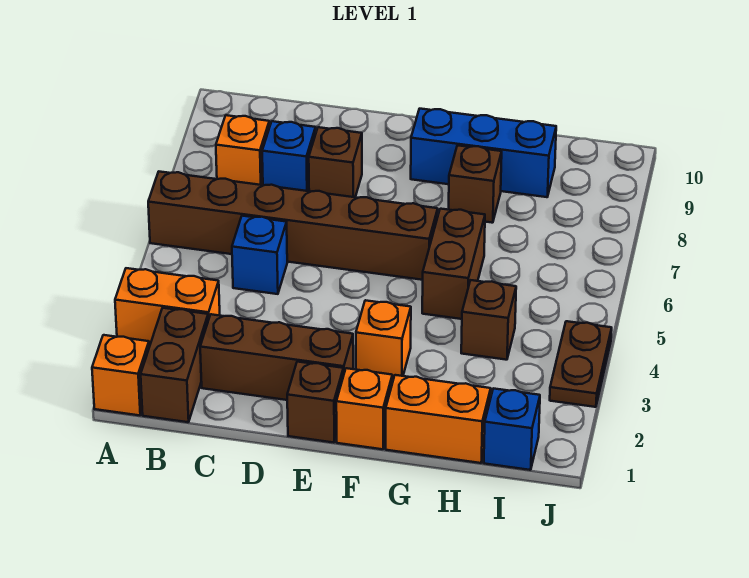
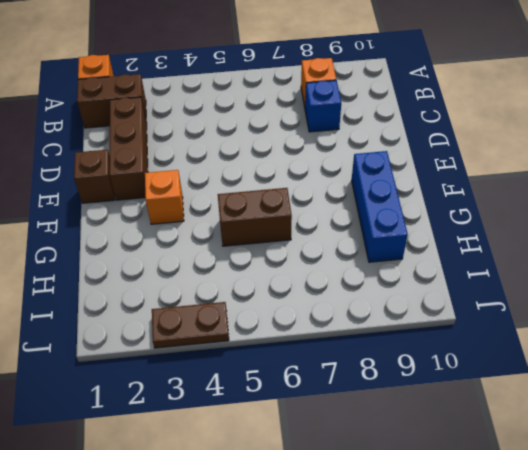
none -> orange 1x2 brick [115,268,220,346]
none -> brown 1x6 brick [148,172,438,280]
none -> blue 1x1 brick [232,216,287,294]

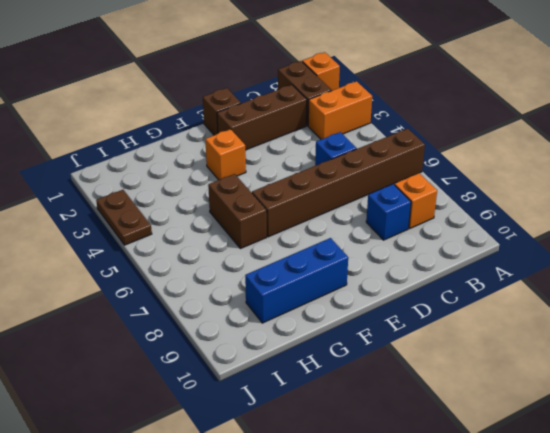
none -> brown 1x1 brick [309,127,362,197]
none -> orange 1x1 brick [336,368,392,449]
none -> orange 1x2 brick [386,375,491,463]

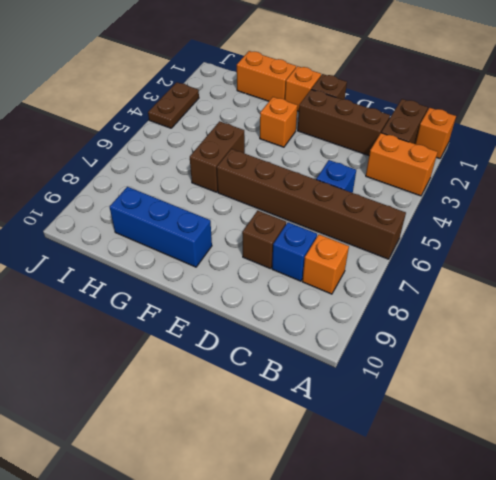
none -> brown 1x1 brick [449,145,502,223]
none -> brown 1x1 brick [461,280,516,360]
none -> blue 1x1 brick [484,388,540,470]

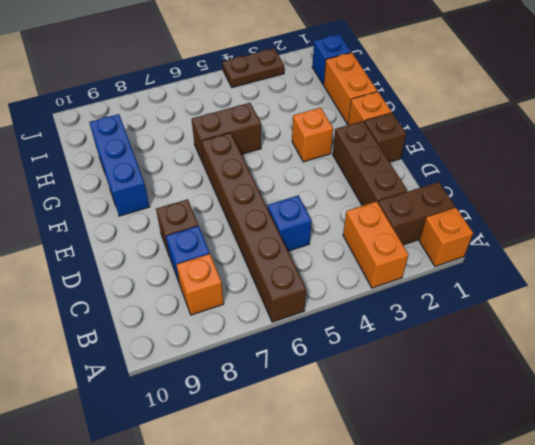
none -> brown 1x1 brick [449,145,502,223]
none -> brown 1x1 brick [461,280,516,360]

